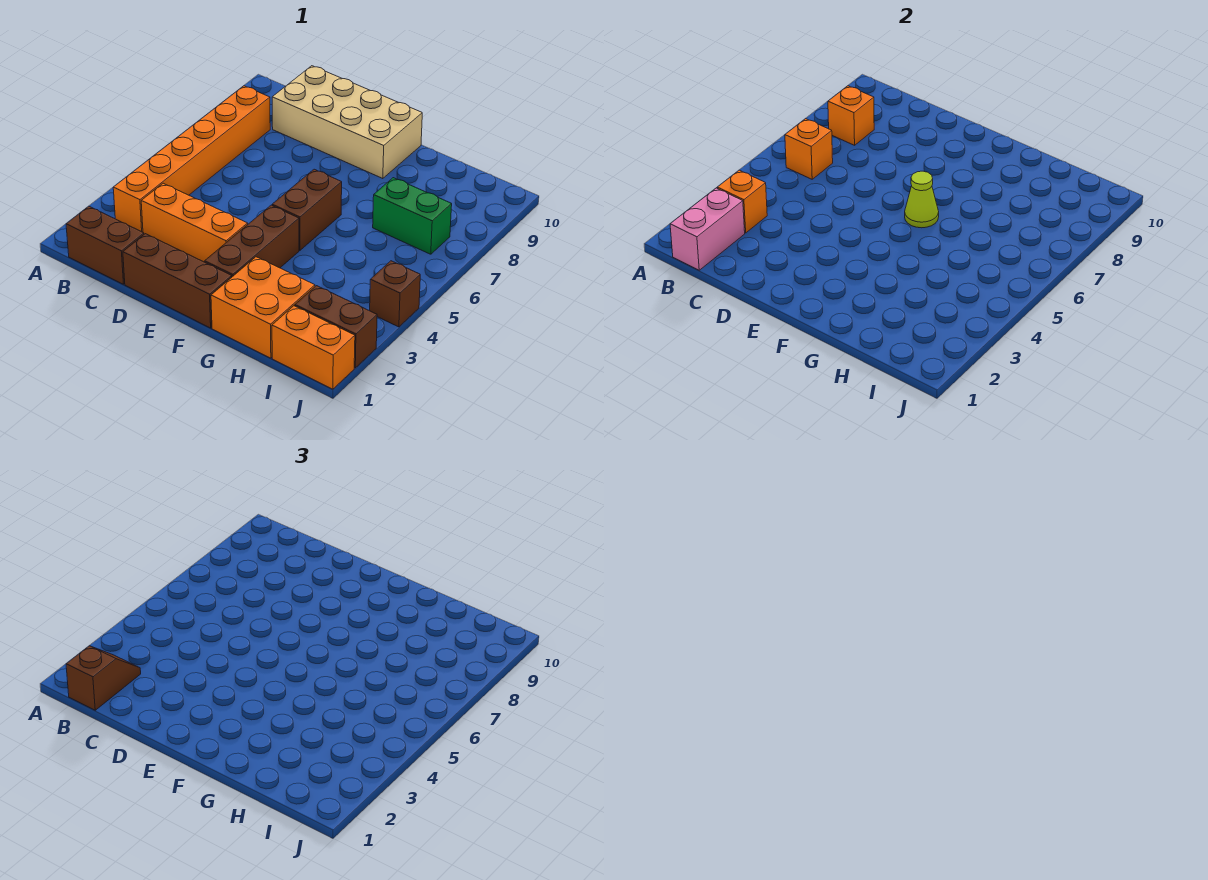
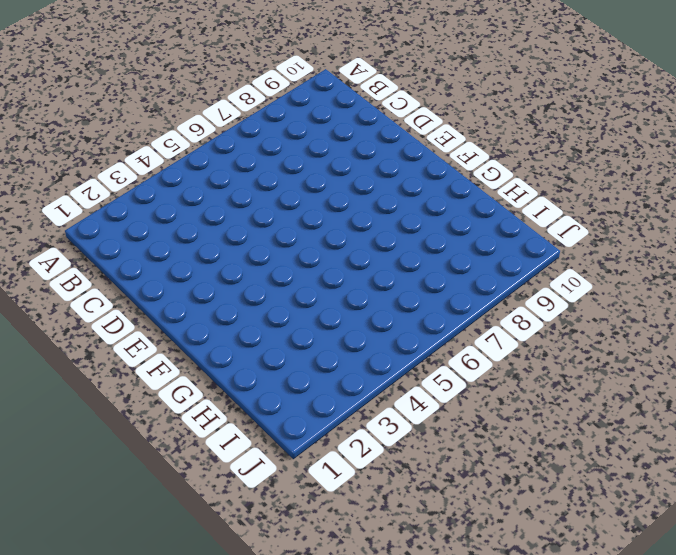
none -> brown 1x2 brick [66,206,144,284]
none -> orange 1x6 brick [113,86,270,232]
none -> orange 1x3 brick [141,183,248,262]

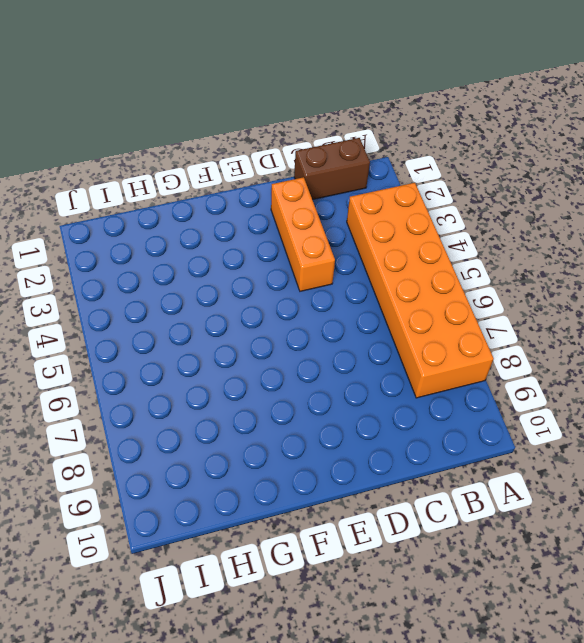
orange 2x6 brick [347,183,494,398] -> orange 1x6 brick [113,86,270,232]
orange 1x3 brick [271,177,335,291] -> orange 1x3 brick turned to [141,183,248,262]
none -> tan 2x4 brick [272,66,422,179]
none -> brown 1x3 brick [123,234,232,328]
none -> brown 1x3 brick [205,205,299,277]

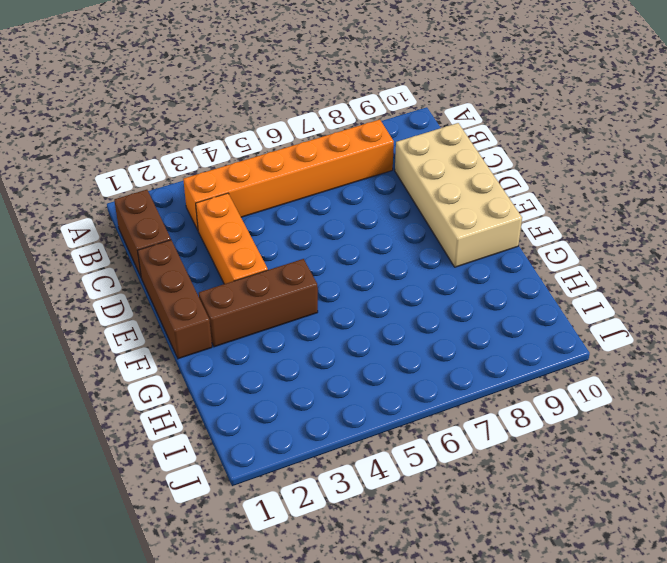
none -> brown 1x2 brick [272,169,342,250]
none -> orange 2x2 brick [211,257,315,358]
none -> green 1x2 brick [373,178,452,254]

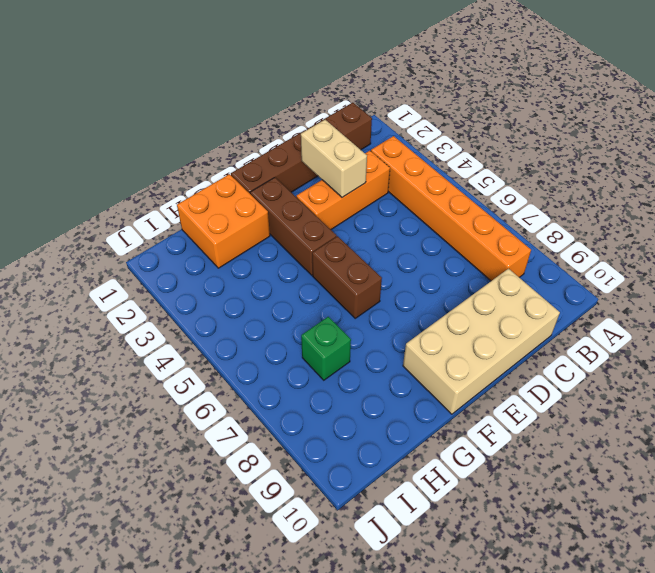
tan 1x2 brick [301,120,367,197] -> none
green 1x1 brick [301,317,351,380] -> green 1x2 brick [373,178,452,254]
none -> orange 1x2 brick [272,306,355,389]
none -> brown 1x2 brick [295,286,377,368]
none -> brown 1x1 brick [370,261,420,327]

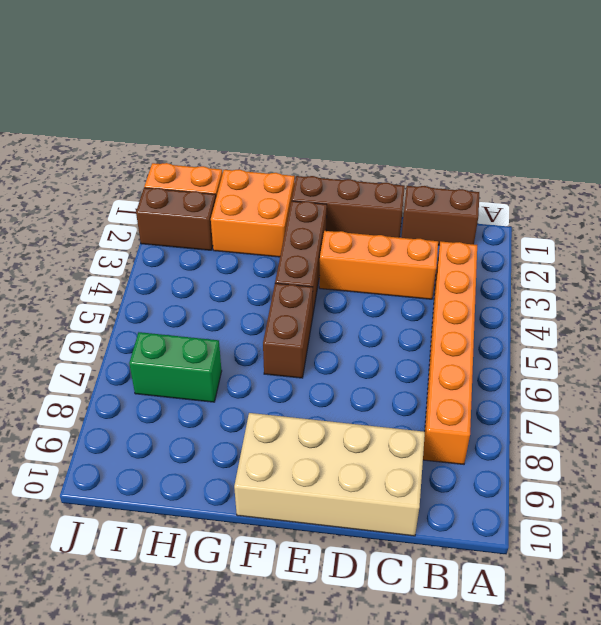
none -> brown 1x1 brick [370,261,420,327]
none -> pink 1x2 brick [670,188,745,270]
none -> orange 1x1 brick [717,170,767,233]

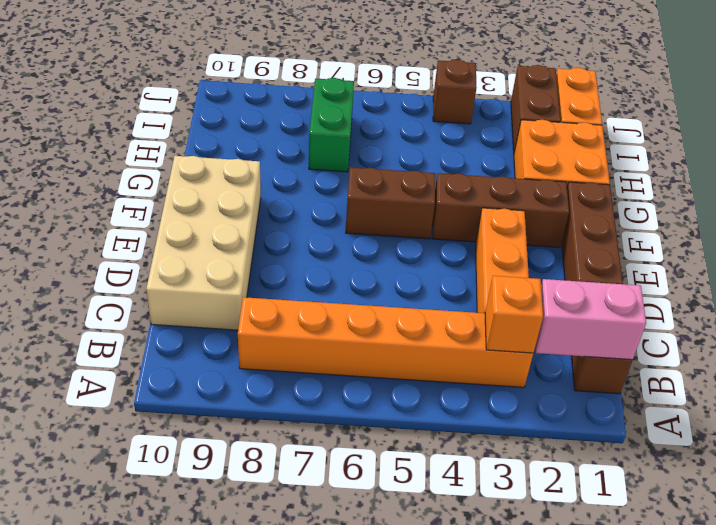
none -> orange 1x1 brick [785,119,833,179]
none -> orange 1x1 brick [828,86,874,145]
none -> lime 1x1 cone [905,171,939,228]

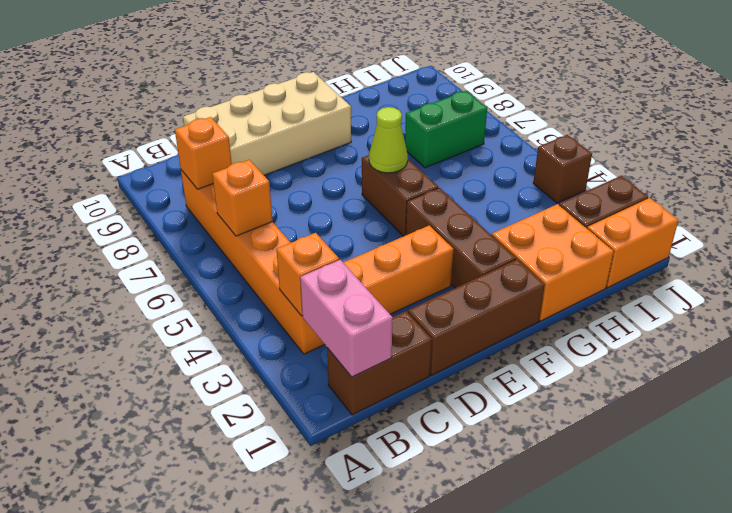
none -> brown 1x2 slope [66,646,141,710]

